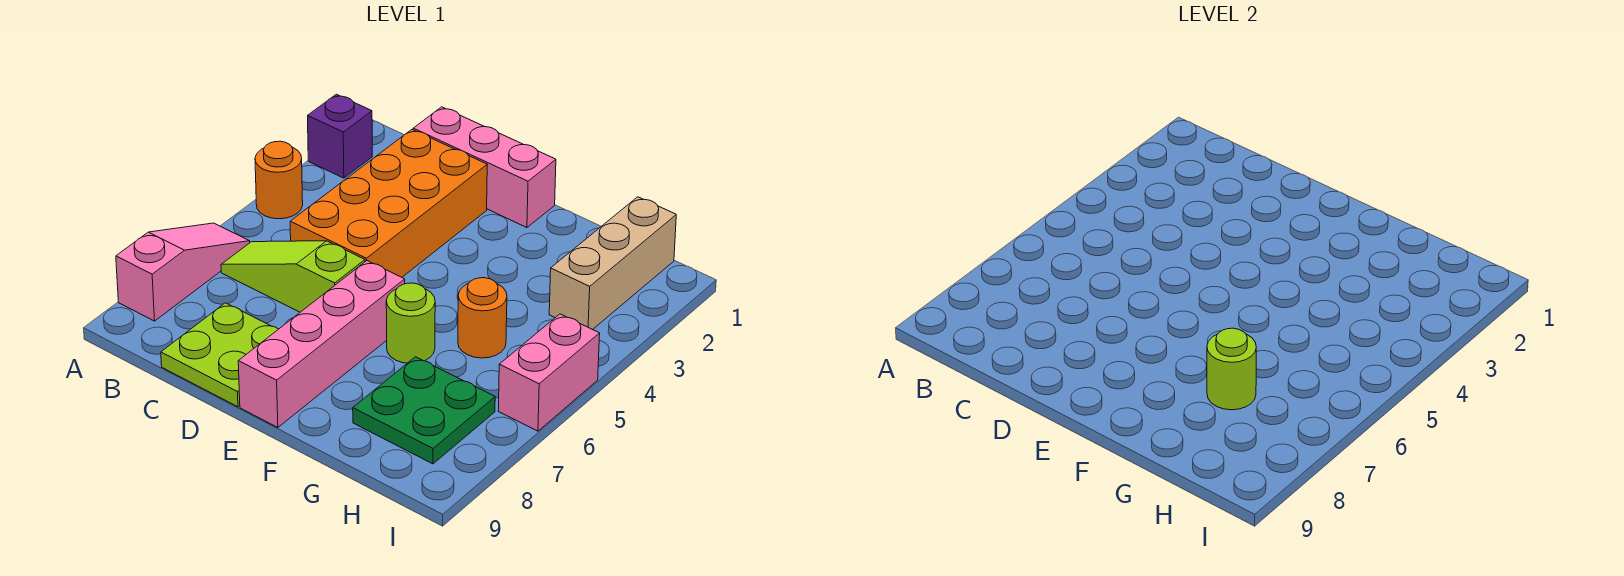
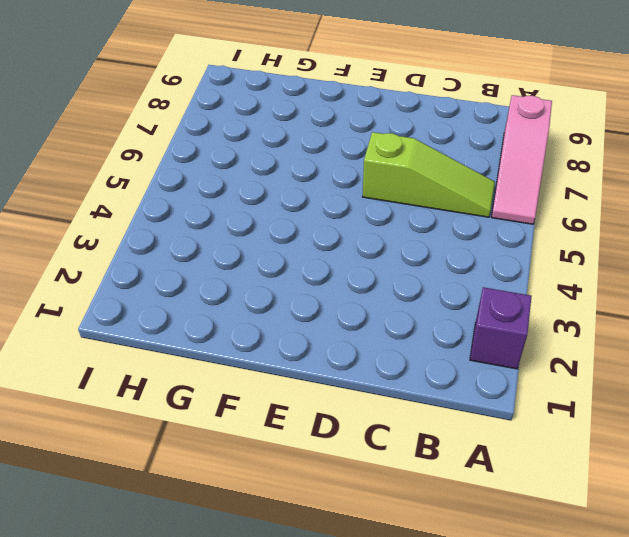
none -> orange 1x1 round brick [255,141,303,219]
none -> pink 1x3 brick [413,107,556,228]
none -> orange 2x4 brick [290,130,487,277]

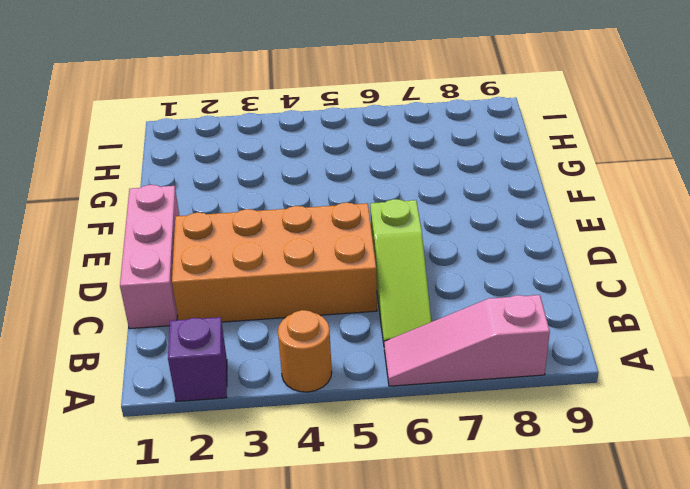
none -> lime 2x2 plate [161,303,278,407]
none -> pink 1x4 brick [238,261,405,428]
none -> lime 1x1 round brick [386,283,435,363]

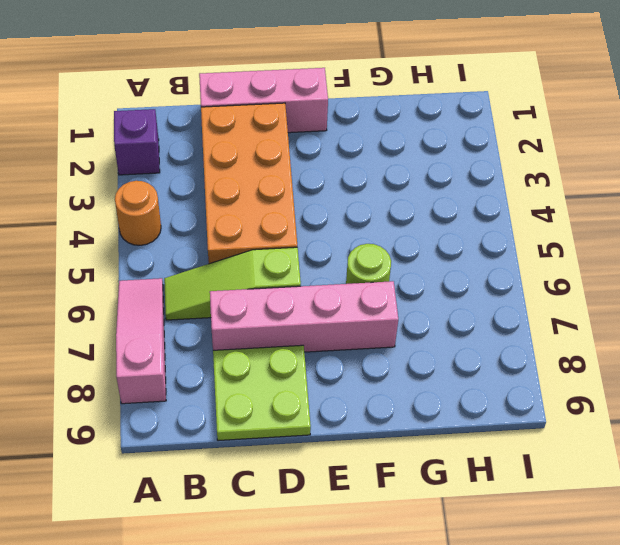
pink 1x4 brick [210,281,398,352] -> pink 1x4 brick turned to [238,261,405,428]
none -> orange 1x1 round brick [458,278,507,358]
none -> green 2x2 plate [353,357,495,464]
none -> tan 1x3 brick [549,197,676,330]

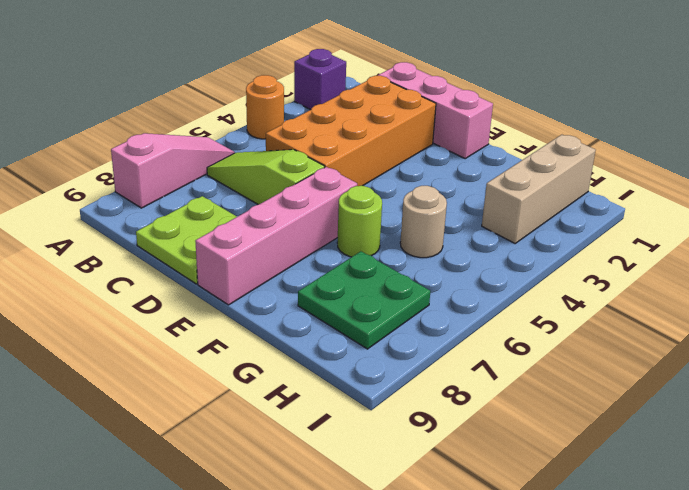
tan 1x1 round brick [400,186,447,258] -> orange 1x1 round brick [458,278,507,358]
none -> pink 1x2 brick [498,314,600,431]
none -> lime 1x1 round brick [1207,328,1256,410]

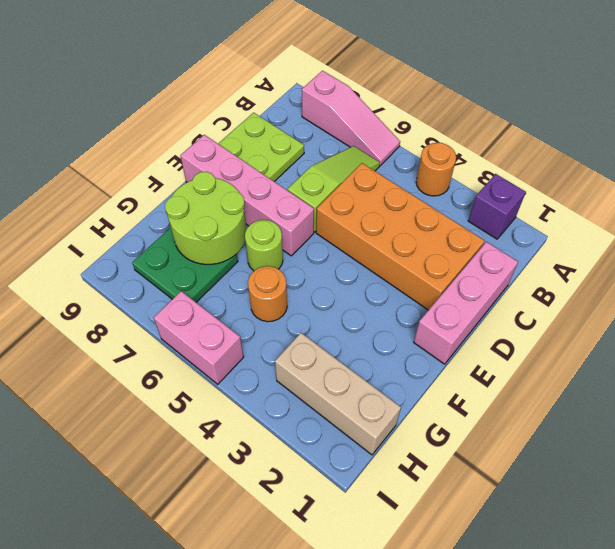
lime 2x2 round brick [165,172,247,264] -> lime 1x1 round brick [1207,328,1256,410]

